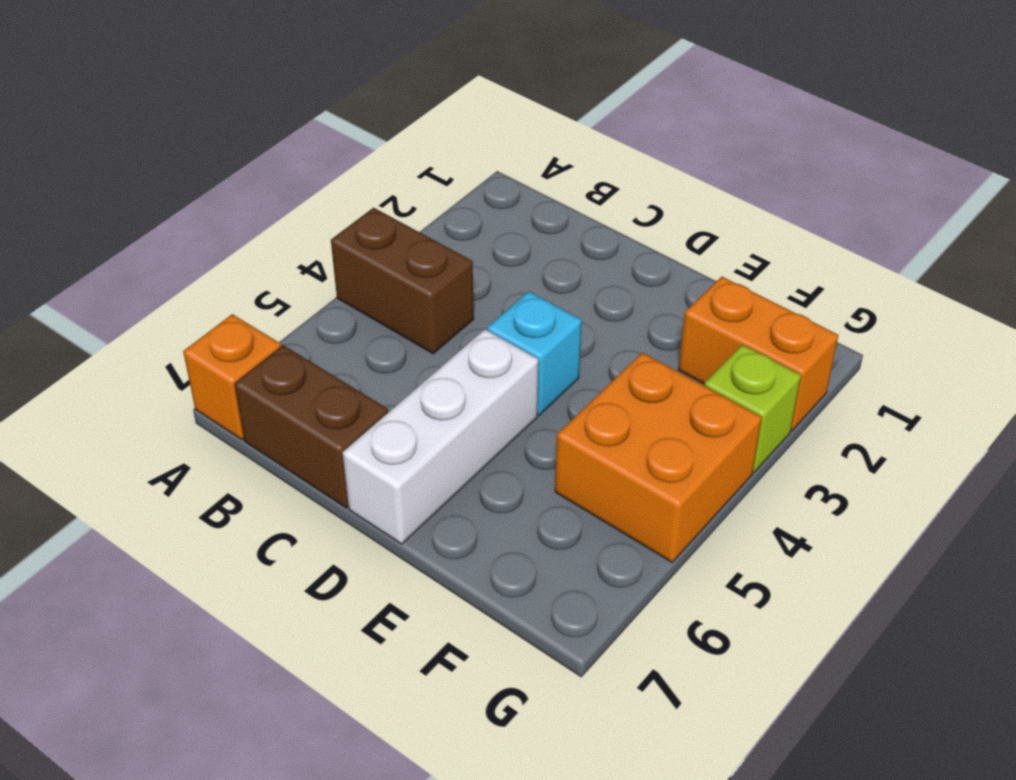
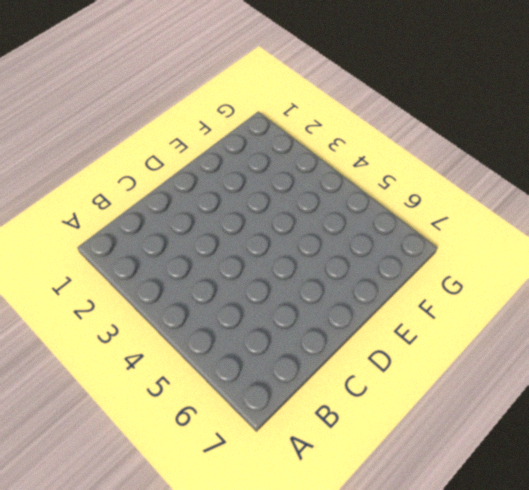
none -> brown 1x2 brick [331,208,474,354]
none -> orange 1x1 brick [183,314,281,440]

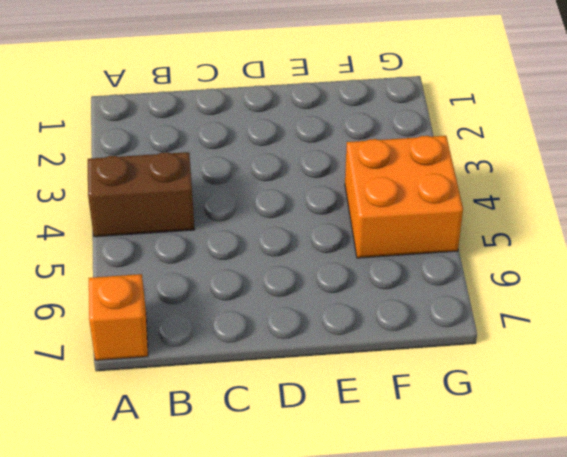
none -> brown 1x2 brick [234,345,388,508]
none -> cyan 1x1 brick [487,291,582,415]

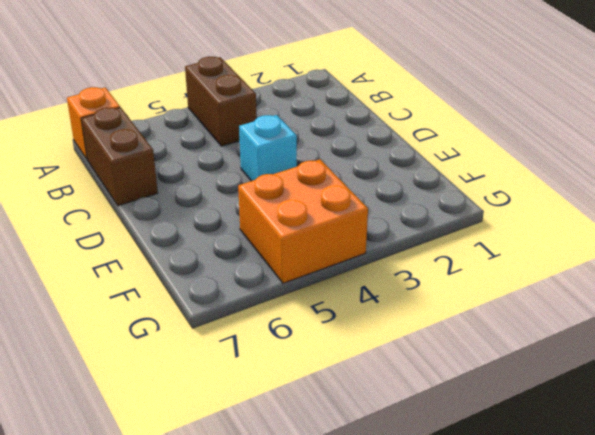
none -> white 1x3 brick [343,329,538,544]
none -> orange 1x2 brick [678,277,838,431]

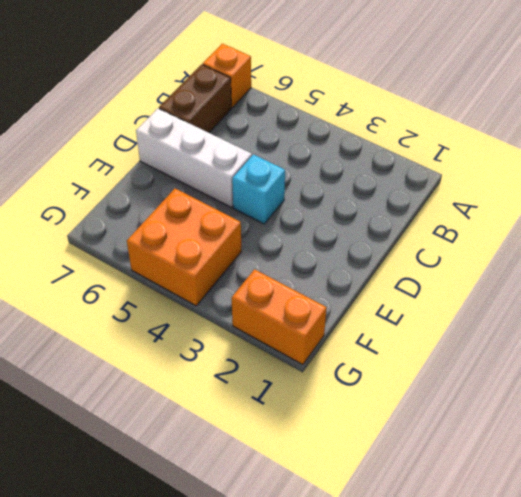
orange 1x2 brick [232,269,327,365] -> orange 1x2 brick turned to [678,277,838,431]
none -> brown 1x2 brick [331,208,474,354]
none -> lime 1x1 brick [704,345,801,473]

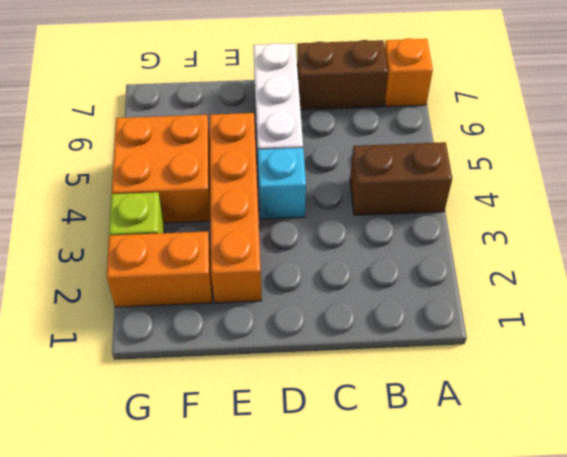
orange 1x4 brick [210,113,262,303] -> none

